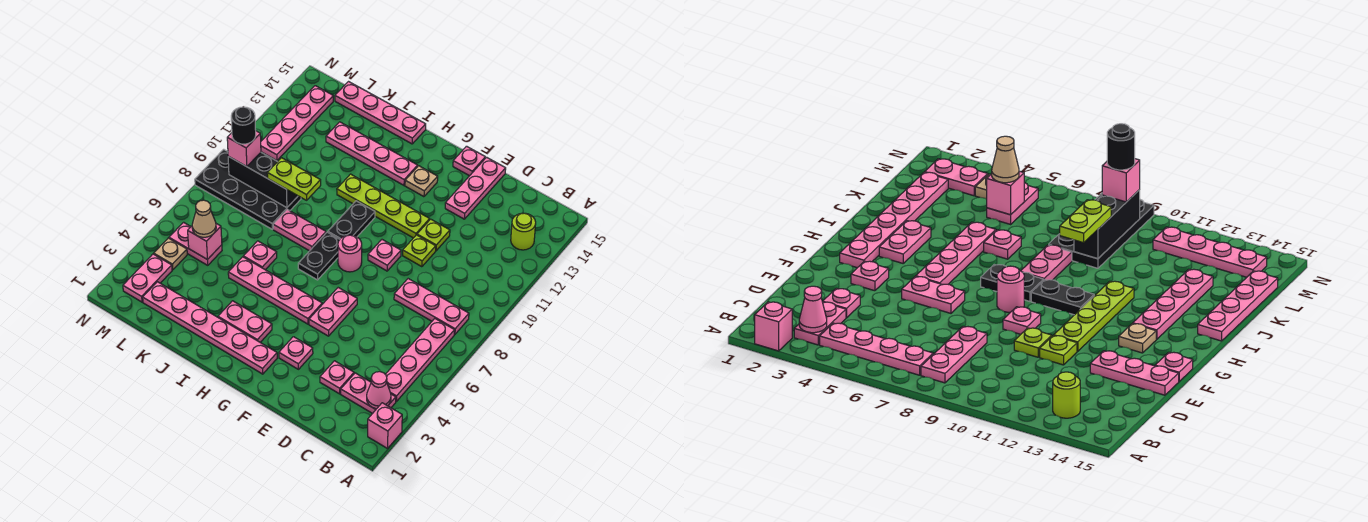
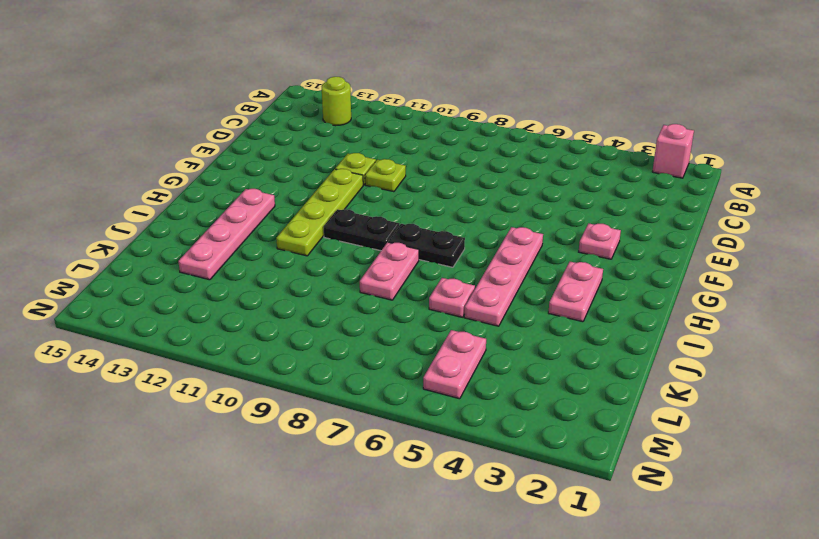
none -> pink 1x2 plate [341,373,396,414]
none -> pink 1x4 plate [385,319,455,401]
none -> pink 1x3 plate [394,279,469,334]
none -> pink 1x1 plate [320,361,354,394]

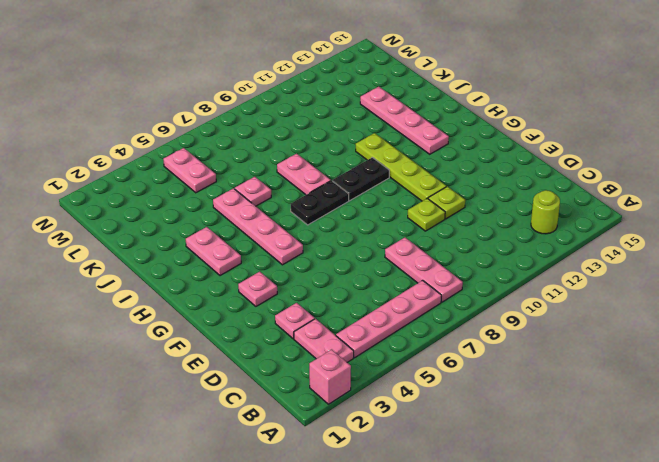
none -> pink 1x3 plate [445,157,506,219]
none -> pink 1x2 plate [309,288,357,336]
none -> pink 1x1 plate [368,240,401,271]
none -> pink 1x1 plate [453,146,485,176]

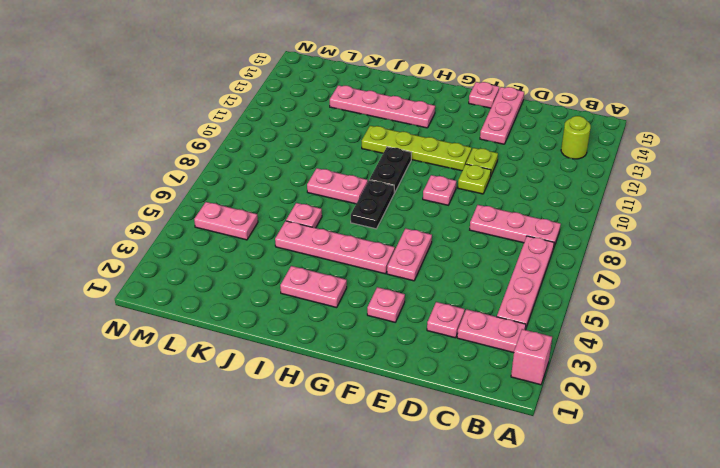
none -> pink 1x6 plate [143,282,277,374]
none -> pink 1x1 round brick [338,235,362,272]
none -> tan 1x1 plate [405,166,438,197]
none -> pink 1x4 plate [335,82,426,144]

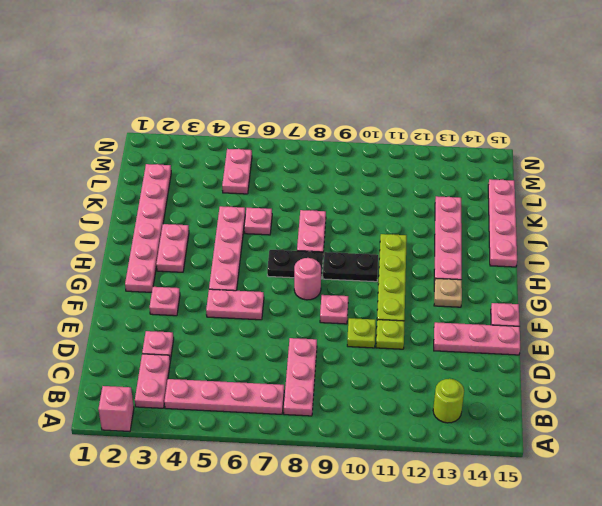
none -> black 2x4 plate [195,149,301,229]
none -> pink 1x2 plate [123,254,172,302]
none -> tan 1x1 plate [154,238,187,270]
none -> pink 1x4 plate [261,86,333,161]

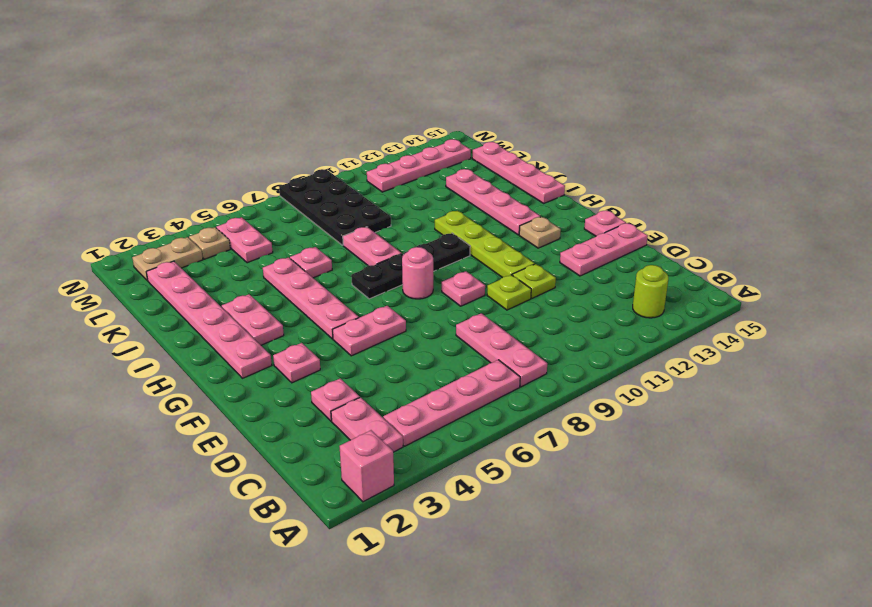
tan 1x2 plate [132,237,203,281] -> pink 1x2 plate [123,254,172,302]
none -> pink 1x1 cone [367,372,391,409]
none -> black 1x3 brick [228,153,298,208]
none -> pink 1x1 brick [188,224,222,260]
none -> lime 1x2 plate [267,158,321,200]

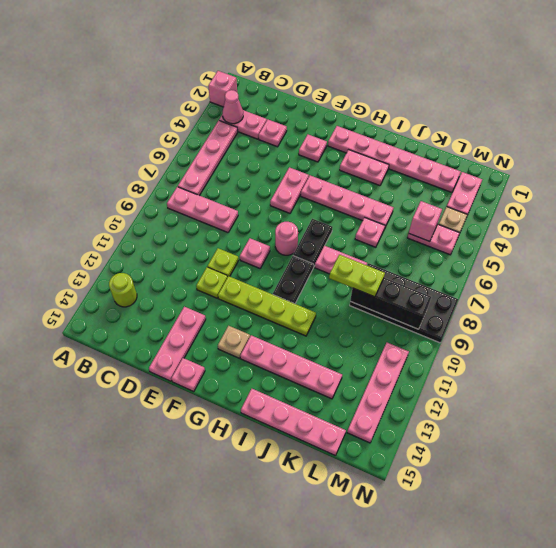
none -> tan 1x1 cone [192,200,216,237]
none -> pink 1x1 brick [227,131,261,167]
none -> black 1x1 round brick [231,107,256,144]

